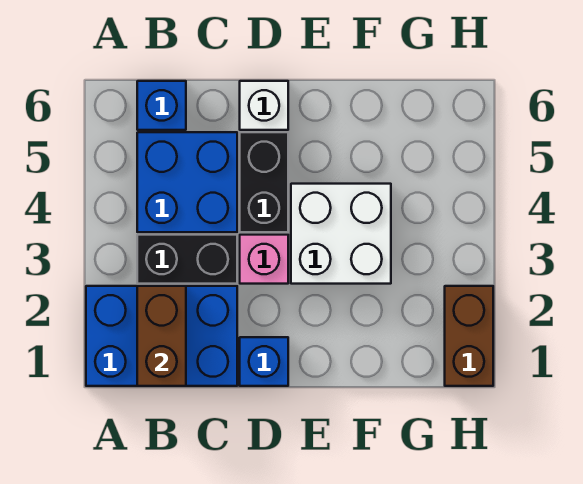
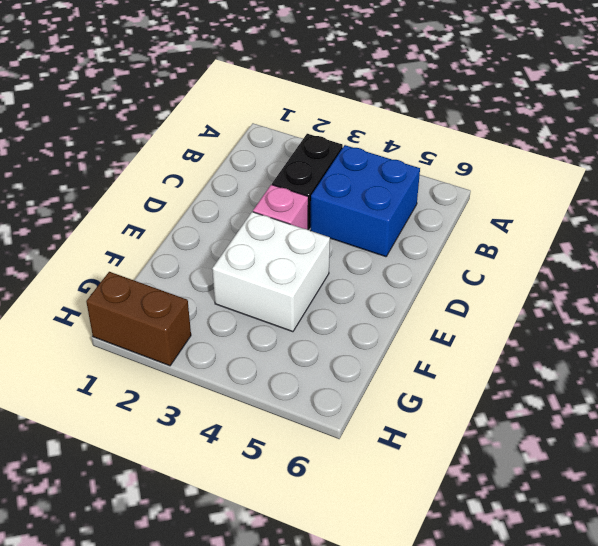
none -> blue 2x3 brick [86,286,237,386]
none -> blue 1x1 brick [137,81,186,130]

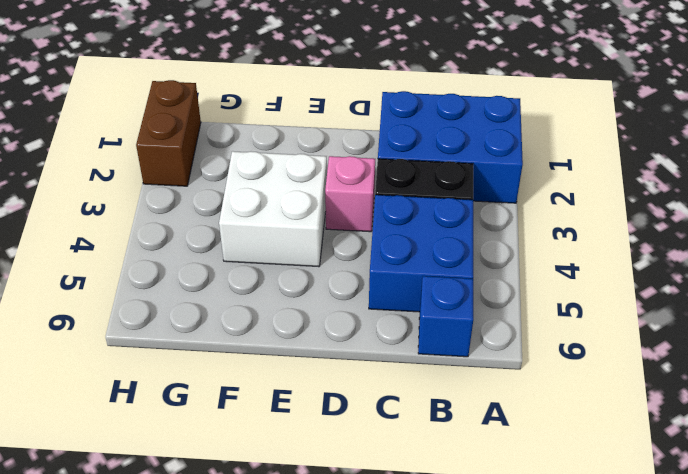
none -> blue 1x1 brick [240,337,288,386]
none -> black 1x2 brick [240,132,288,232]

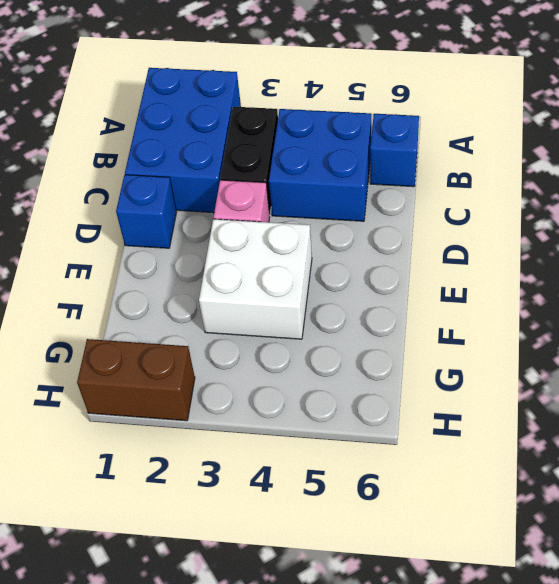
none -> black 1x2 brick [240,132,288,232]
none -> white 1x1 brick [240,81,288,130]

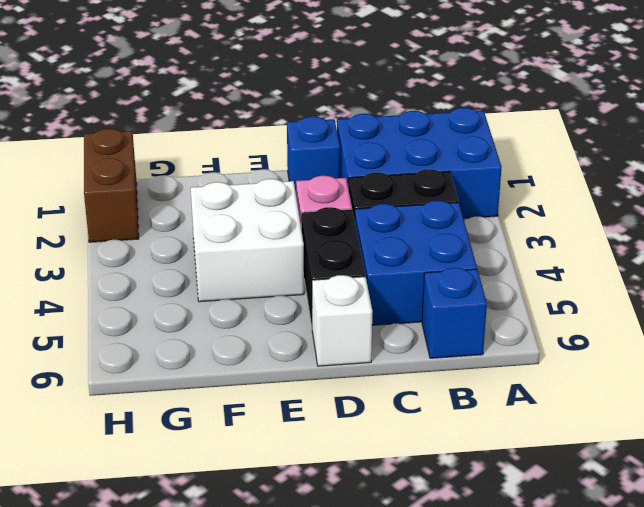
none -> brown 1x2 brick [137,286,186,386]

